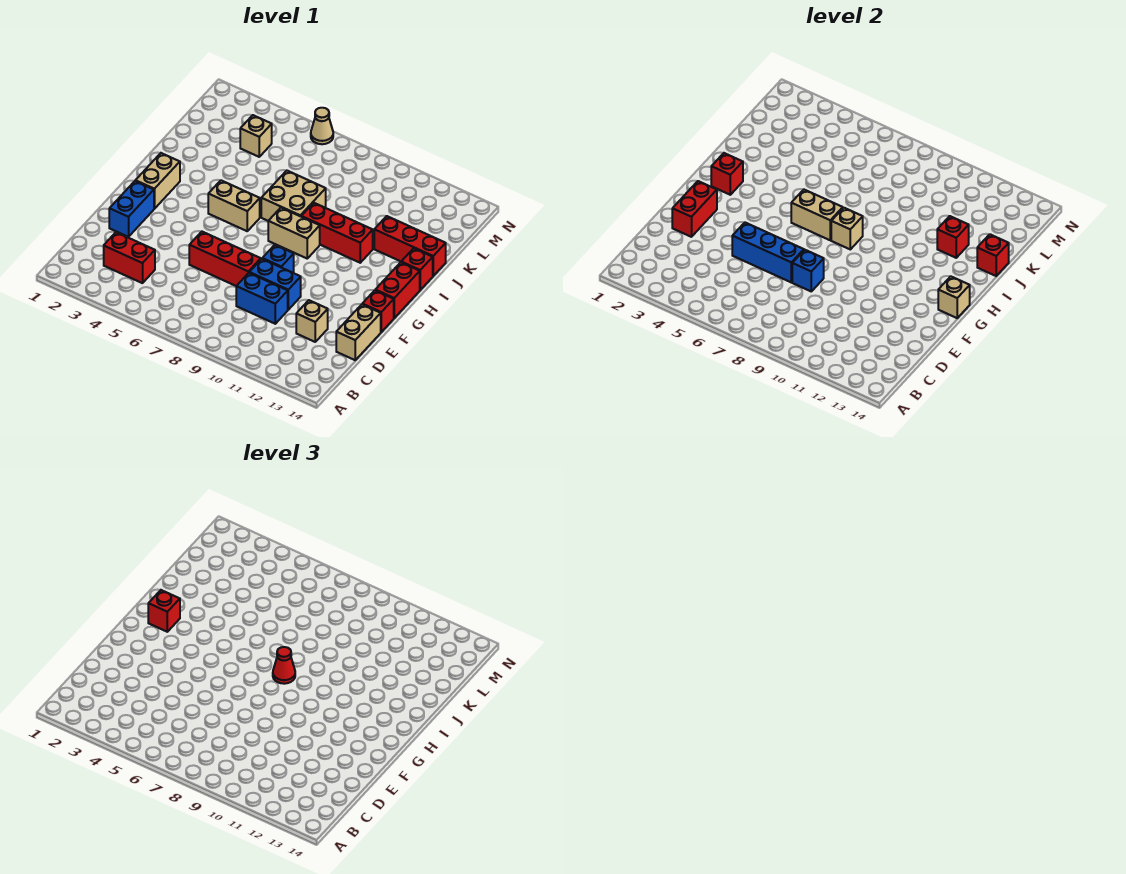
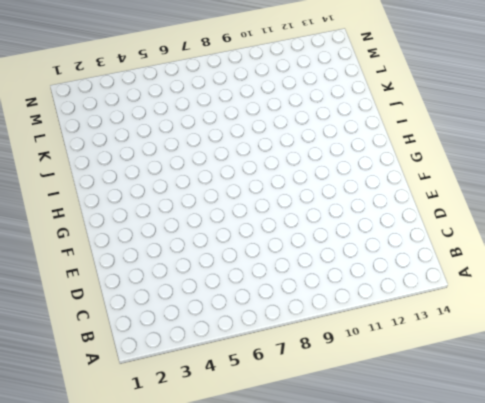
none -> red 1x2 brick [104,232,155,283]
none -> blue 1x2 brick [236,273,288,324]
none -> tan 1x1 brick [296,300,328,342]
none -> tan 1x2 brick [336,304,381,360]

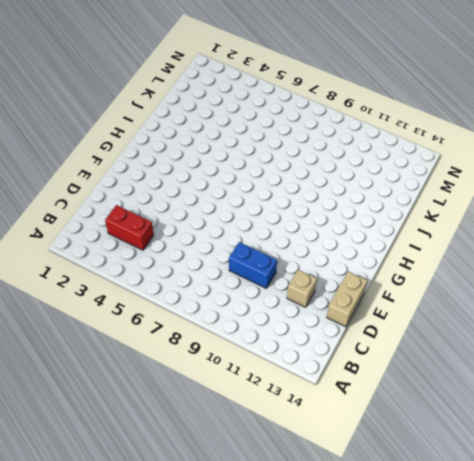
none -> blue 1x2 brick [109,181,154,237]
none -> red 1x3 brick [189,232,261,286]
none -> blue 1x2 brick [249,259,301,310]
none -> blue 1x1 brick [262,245,294,273]

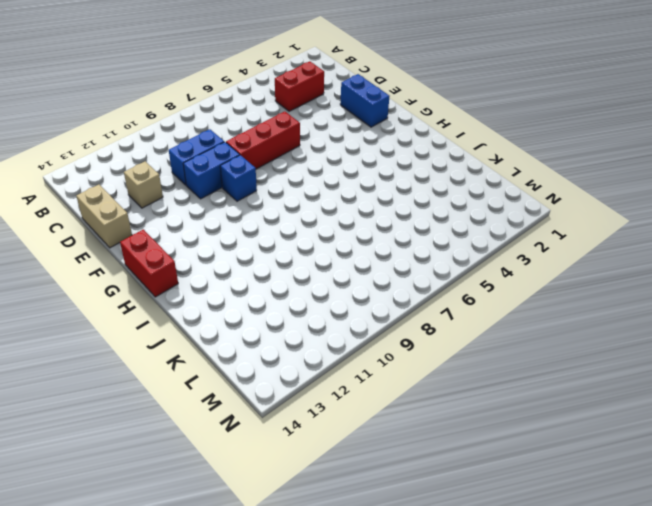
none -> red 1x1 brick [362,290,394,332]
none -> tan 1x2 brick [135,153,180,209]
none -> tan 1x2 brick [208,180,260,231]
none -> tan 1x2 brick [268,208,320,258]

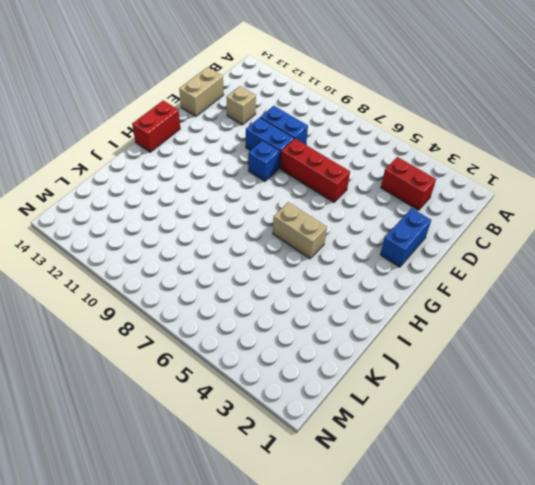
none -> red 1x1 brick [362,290,394,332]
none -> tan 1x2 brick [135,153,180,209]
none -> tan 1x2 brick [268,208,320,258]
none -> tan 2x2 brick [261,171,326,221]

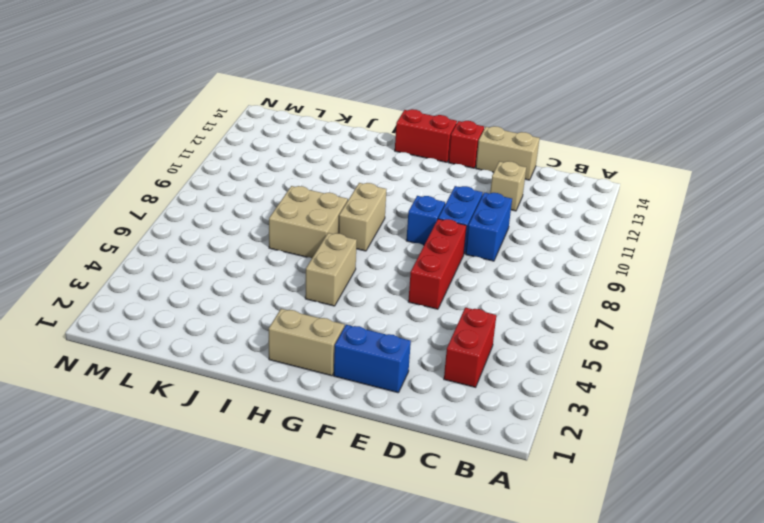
none -> red 1x3 brick [301,203,373,263]
none -> red 1x1 brick [401,248,433,290]
none -> red 1x3 brick [374,216,446,276]
none -> tan 1x1 brick [240,115,272,157]

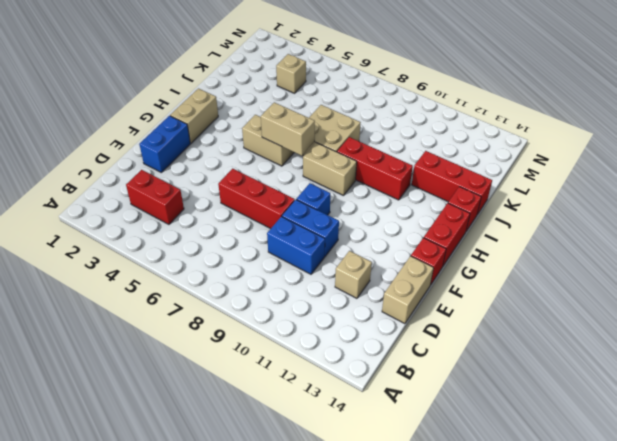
none -> tan 1x1 cone [311,108,333,144]
none -> red 1x2 brick [672,181,717,237]
none -> blue 1x3 brick [732,223,804,282]
none -> blue 1x1 brick [792,250,824,291]

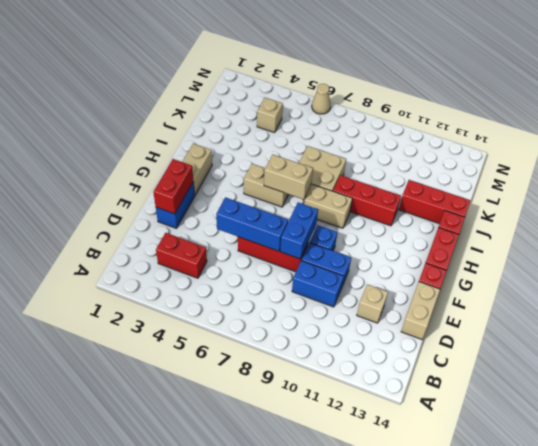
blue 1x2 brick [280,202,318,259] -> blue 1x1 brick [792,250,824,291]
none -> tan 1x1 brick [938,276,970,318]
none -> red 1x1 brick [711,153,743,195]
none -> tan 1x1 brick [831,208,863,249]
none -> red 1x1 brick [937,216,969,258]

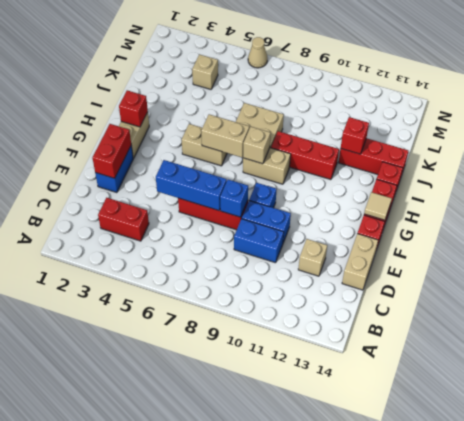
tan 1x1 tile [364,192,392,220] -> tan 1x1 brick [938,276,970,318]
none -> red 1x1 brick [977,234,1009,276]
none -> red 1x1 brick [148,590,180,632]
none -> red 1x1 cone [273,647,295,684]

